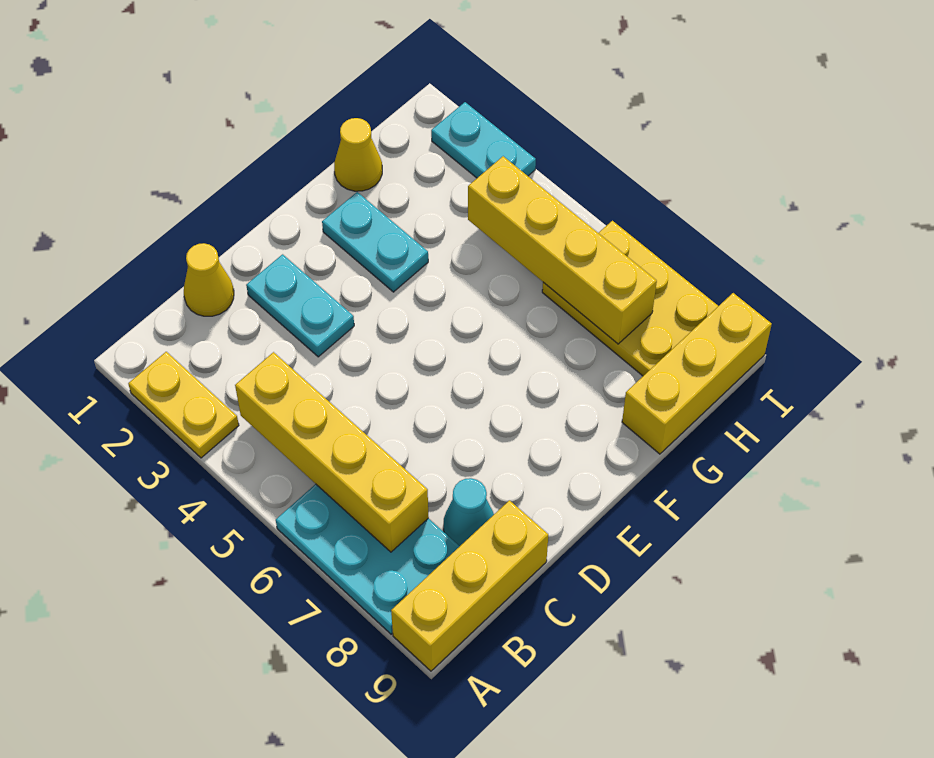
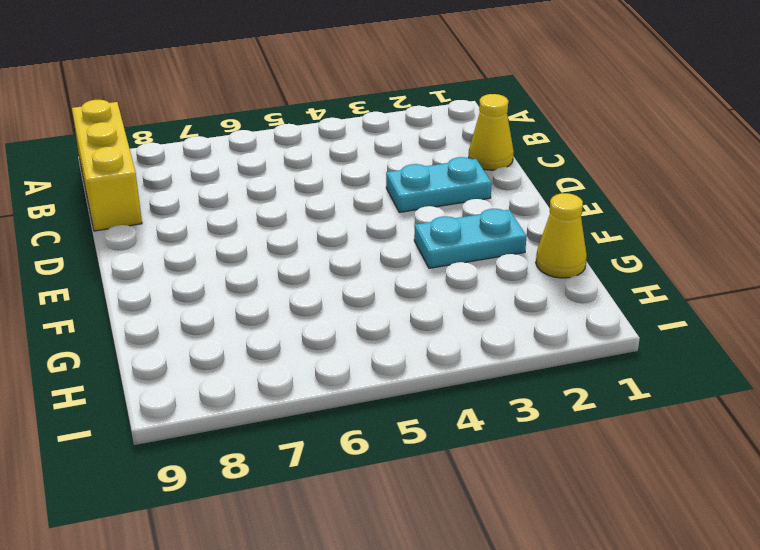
none -> yellow 1x2 plate [128,352,239,458]
none -> cyan 2x3 plate [276,484,460,634]
none -> cyan 1x1 cone [444,478,494,546]

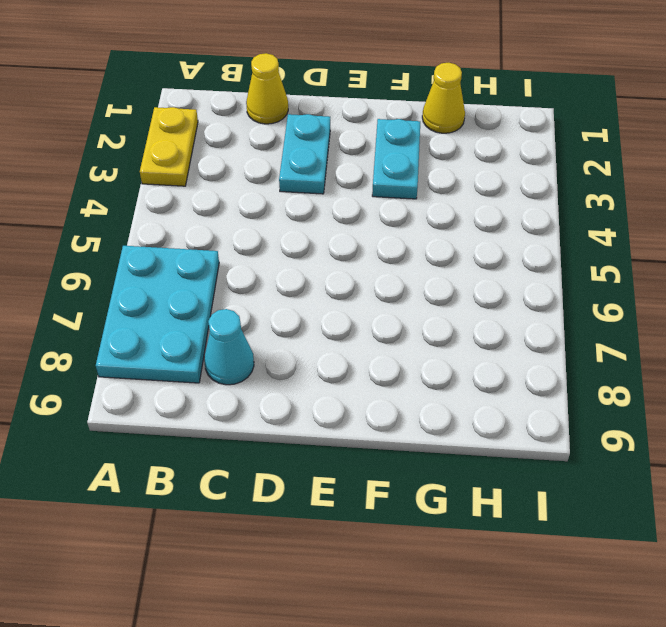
none -> yellow 1x3 brick [391,500,548,671]
none -> yellow 1x3 brick [622,293,772,454]
none -> yellow 2x3 plate [542,221,718,376]

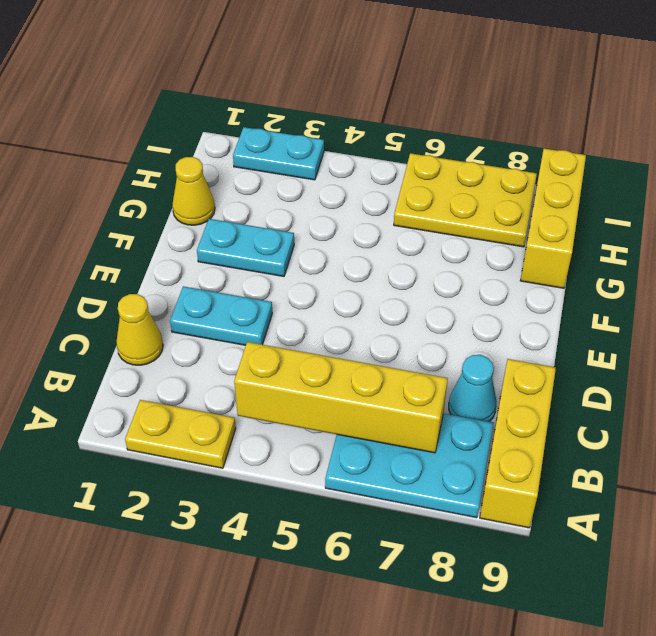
none -> yellow 1x4 brick [468,156,657,344]

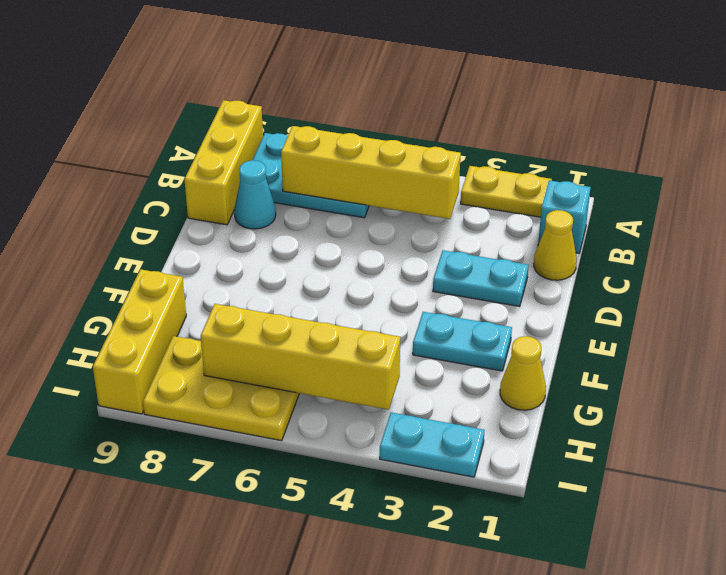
cyan 1x1 brick [538,180,591,253] -> none

